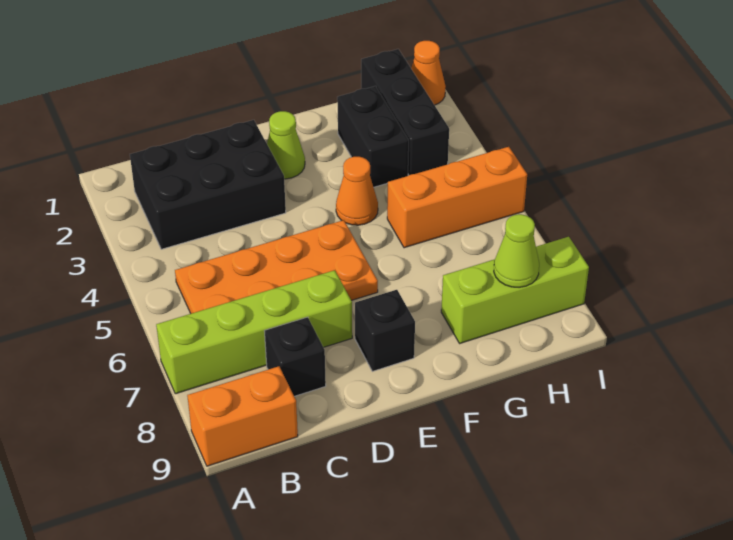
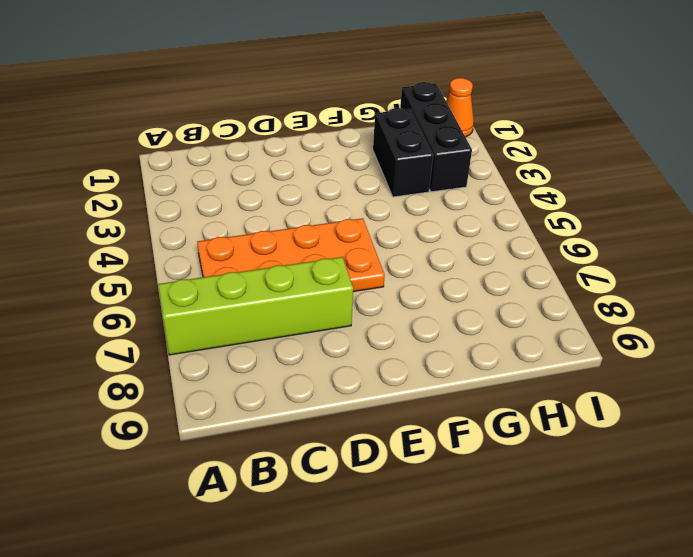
none -> orange 1x2 brick [187,366,298,466]
none -> black 2x3 brick [130,120,286,249]
none -> black 1x1 brick [265,317,326,396]

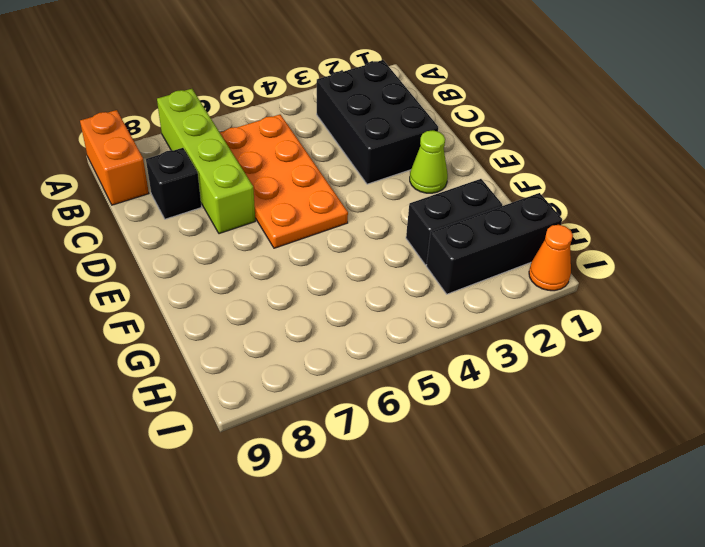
none -> black 1x1 brick [355,290,415,371]
none -> orange 1x1 cone [336,157,378,225]
none -> orange 1x3 brick [387,147,527,248]

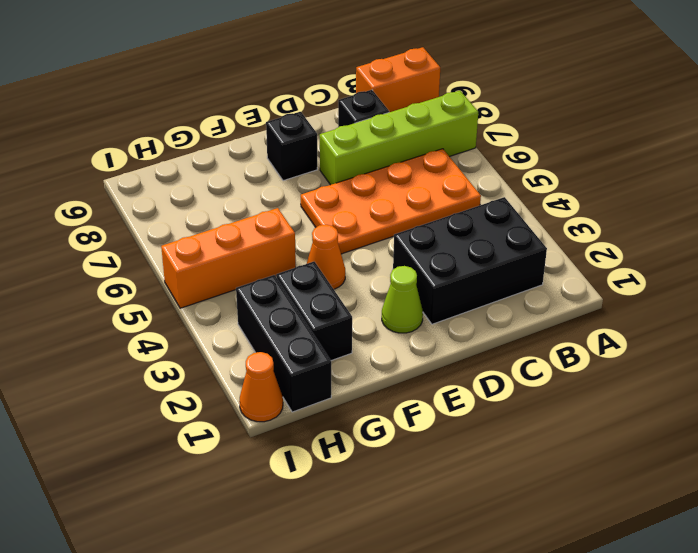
none -> lime 1x3 brick [441,237,589,343]
none -> lime 1x1 cone [494,214,539,287]

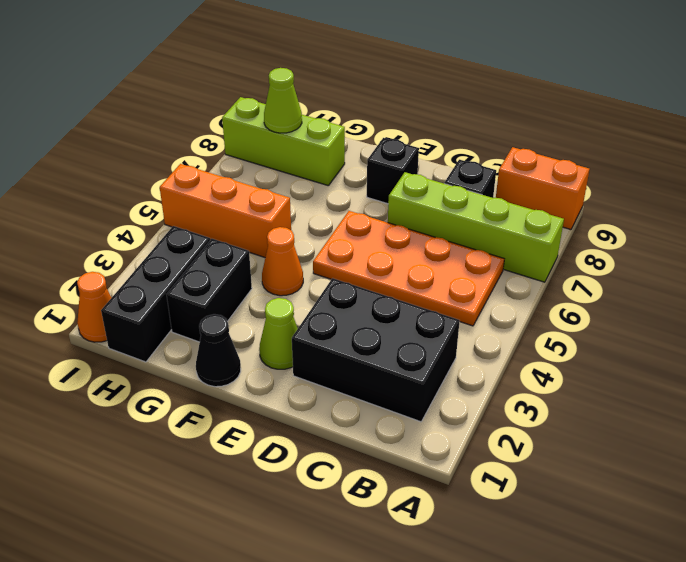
black 1x1 cone [196,314,241,387] -> none

